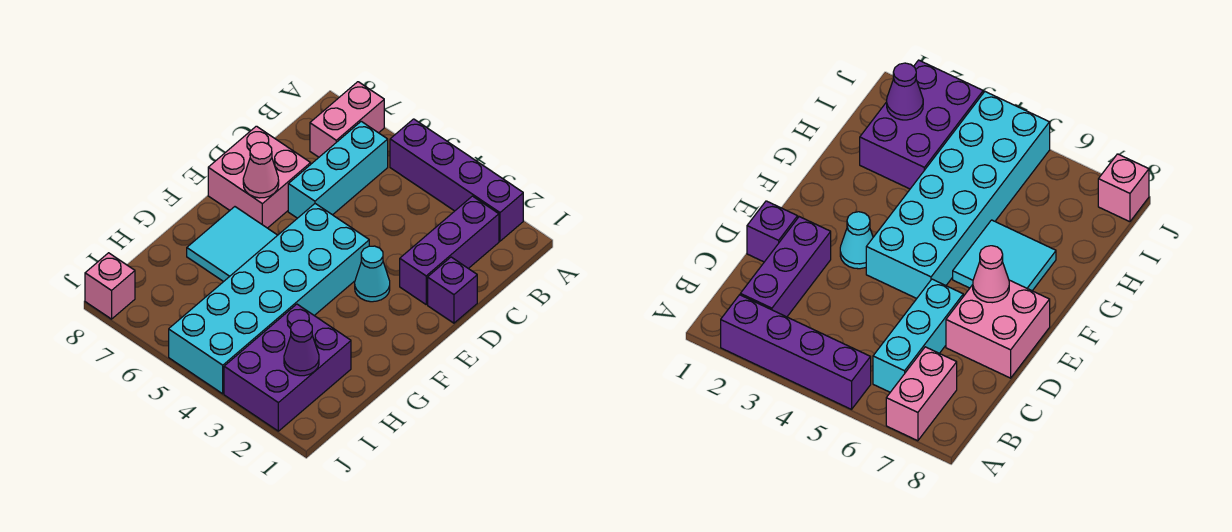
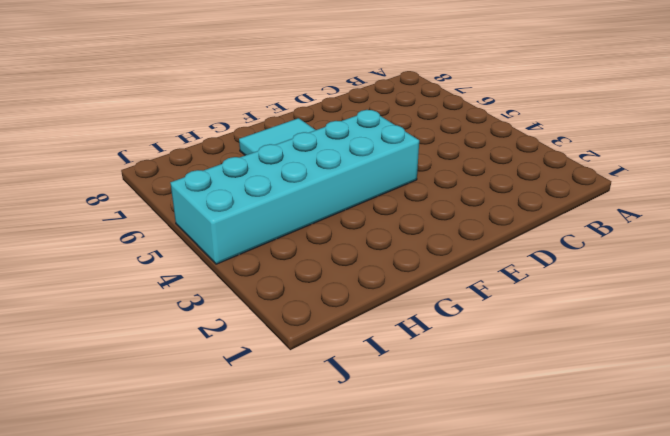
none -> purple 1x4 brick [390,119,523,241]
none -> pink 1x2 brick [310,82,384,157]
none -> purple 1x3 brick [400,196,499,304]

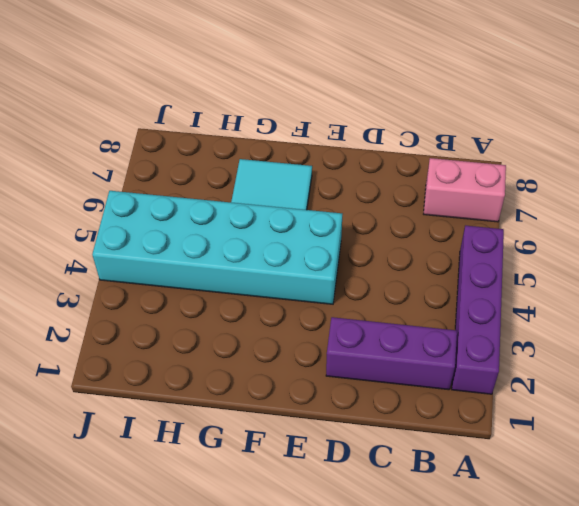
none -> cyan 1x3 brick [288,121,388,218]
none -> purple 1x1 brick [428,257,477,323]
none -> pink 2x2 brick [208,126,311,228]

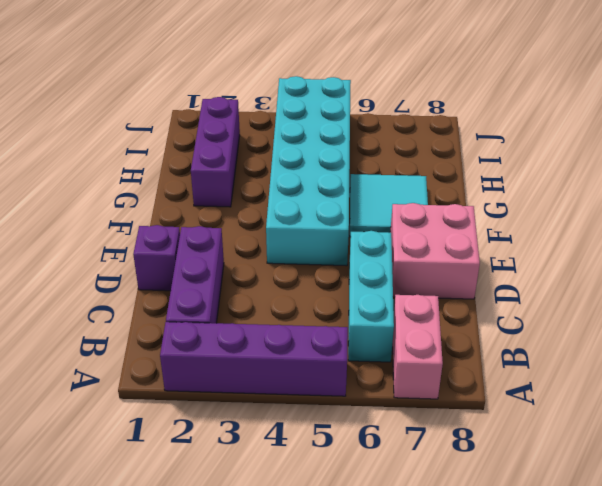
purple 1x3 brick [191,97,240,207] -> purple 2x3 brick [224,304,351,431]
none -> cyan 1x1 cone [355,246,390,302]
none -> pink 1x1 brick [85,253,135,319]
none -> pink 1x1 cone [243,142,279,198]

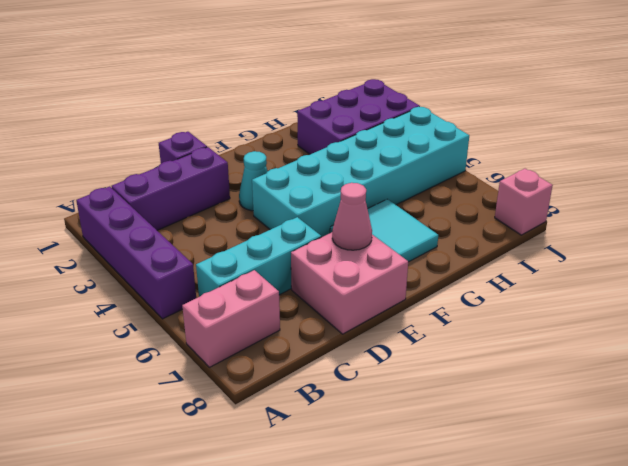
none -> purple 1x1 cone [284,320,319,376]

